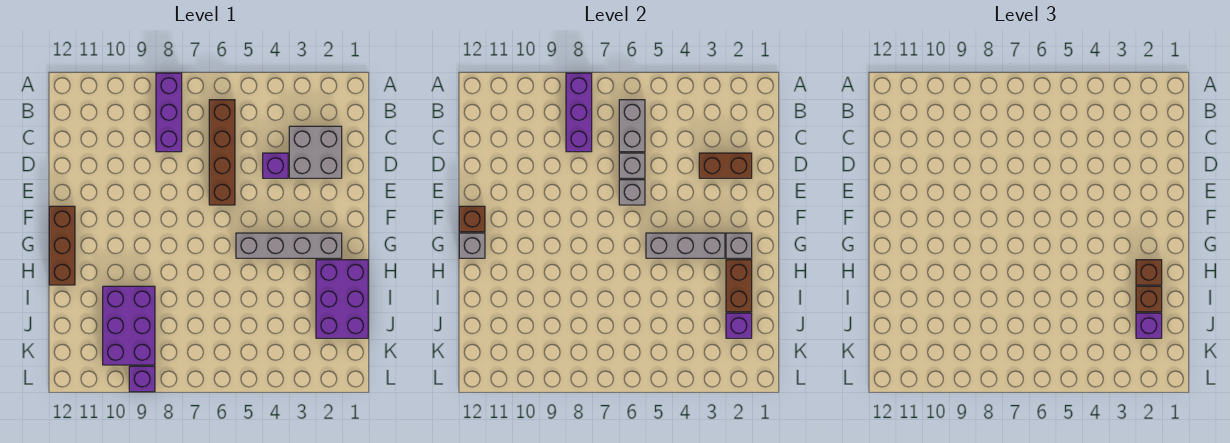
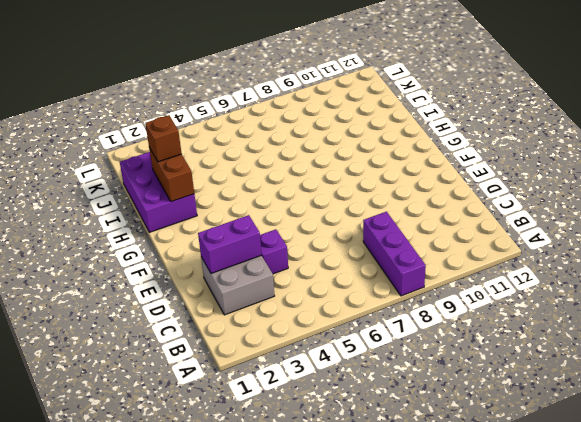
purple 1x2 brick [198,215,261,273] -> brown 1x2 brick [699,153,752,178]
none -> brown 1x4 brick [209,100,235,205]
none -> brown 1x3 brick [49,206,75,285]
none -> grey 1x4 brick [236,233,342,258]

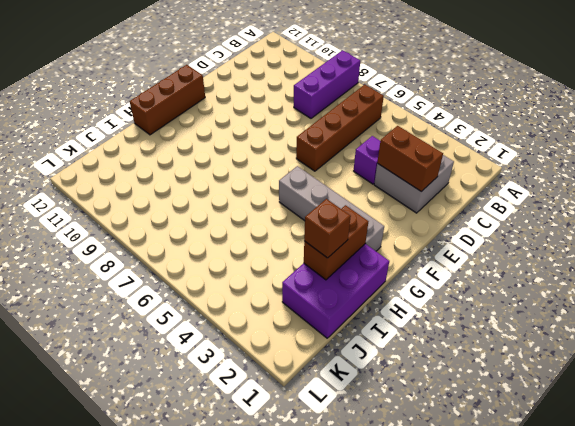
none -> purple 2x3 brick [103,286,155,365]
none -> purple 1x1 brick [129,366,155,392]
none -> purple 1x3 brick [566,73,592,152]

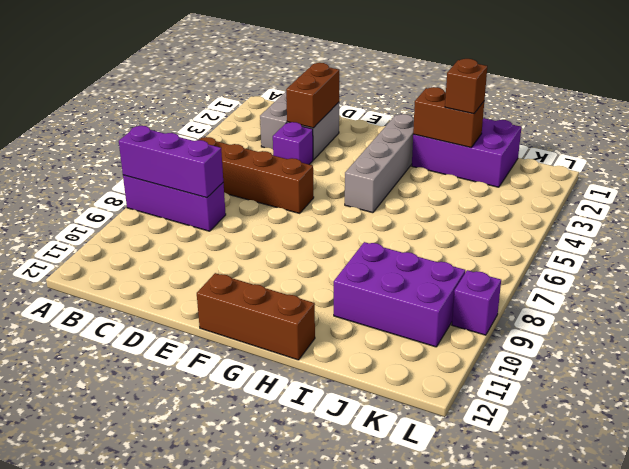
none -> grey 1x2 brick [619,100,645,152]
none -> grey 1x1 brick [619,153,645,178]
none -> grey 1x1 brick [619,180,645,205]

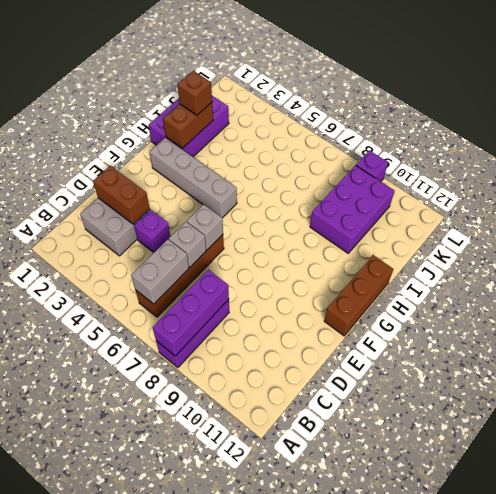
none -> brown 1x1 brick [459,206,485,232]
none -> grey 1x1 brick [726,233,752,258]
none -> grey 1x3 brick [646,233,725,258]

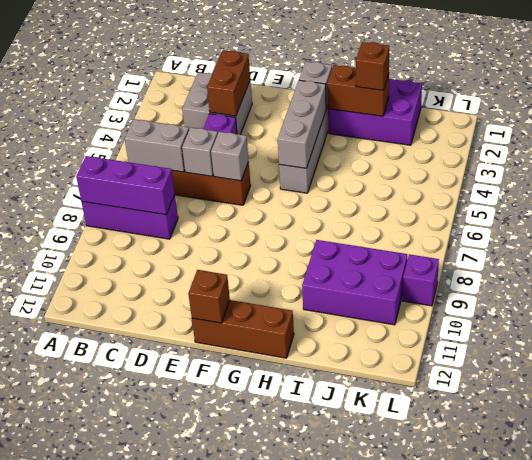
none -> grey 1x1 brick [459,233,485,258]
none -> purple 1x1 brick [726,313,752,338]
none -> brown 1x1 brick [1136,260,1162,285]

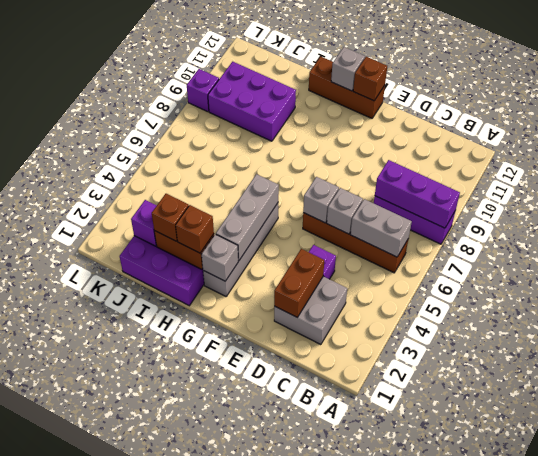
none -> purple 1x1 brick [1136,313,1162,338]

